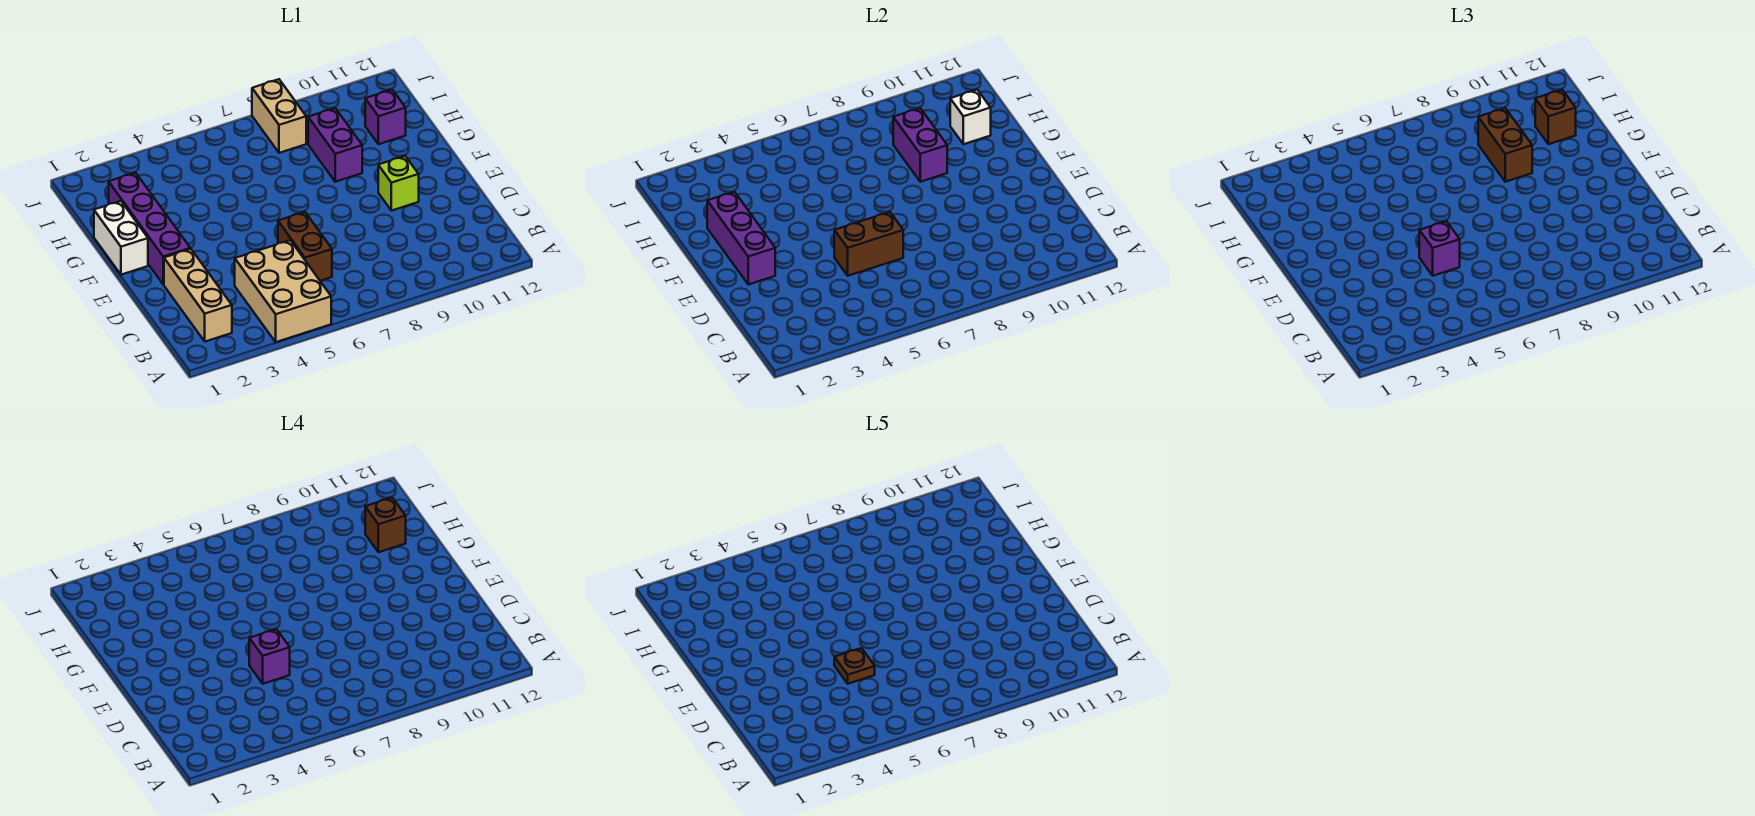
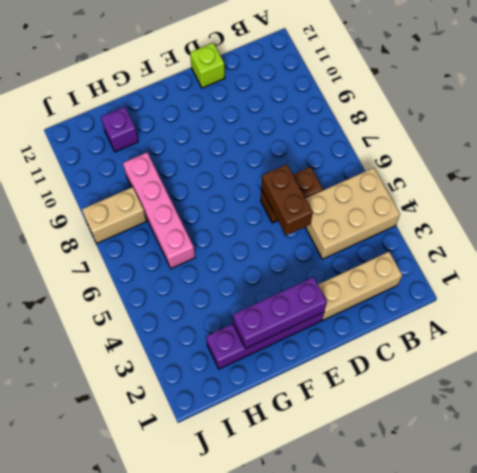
lime 1x1 brick [190,43,225,88] -> lime 1x1 brick moved to [378,156,419,211]
pink 1x4 brick [123,153,195,269] -> purple 1x2 brick [308,108,362,182]
none -> white 1x2 brick [94,201,148,275]
none -> purple 1x2 brick [893,108,947,182]
none -> white 1x1 brick [950,90,991,144]

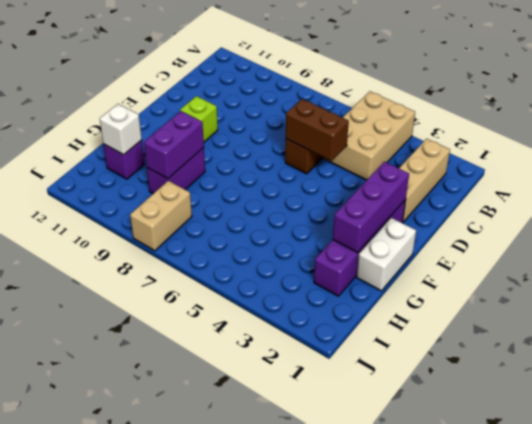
none -> purple 1x1 brick [1419,221,1460,276]
none -> brown 1x2 brick [1478,108,1532,182]
none -> brown 1x1 brick [1535,90,1576,144]

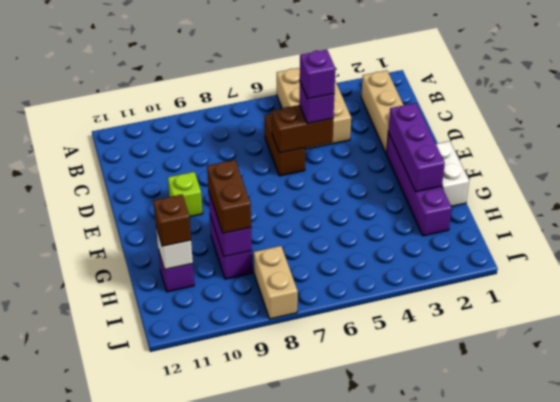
none -> brown 1x1 brick [365,498,406,552]
none -> brown 1x1 plate [834,648,875,684]

